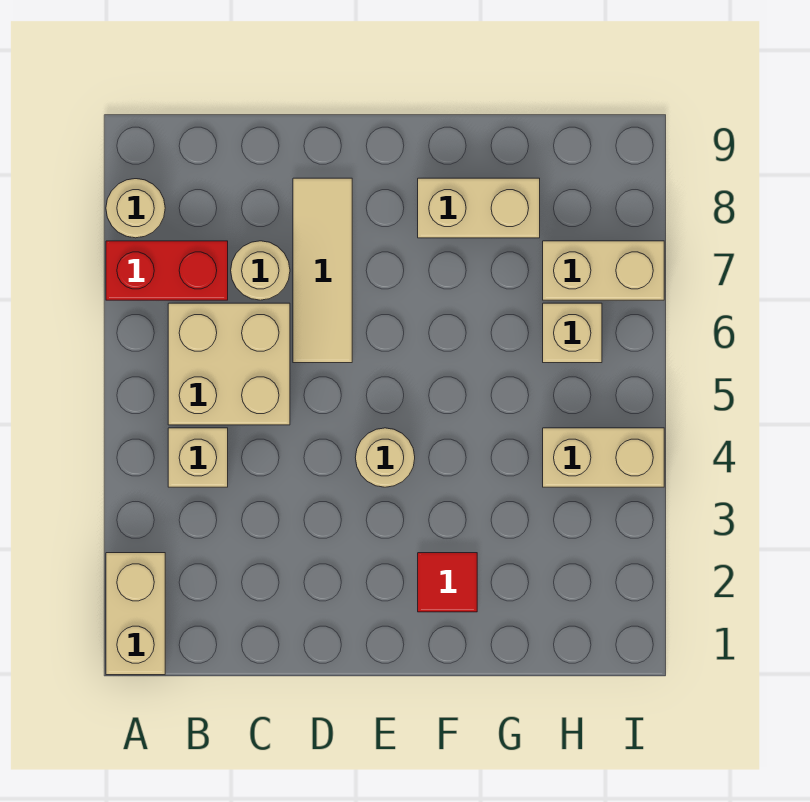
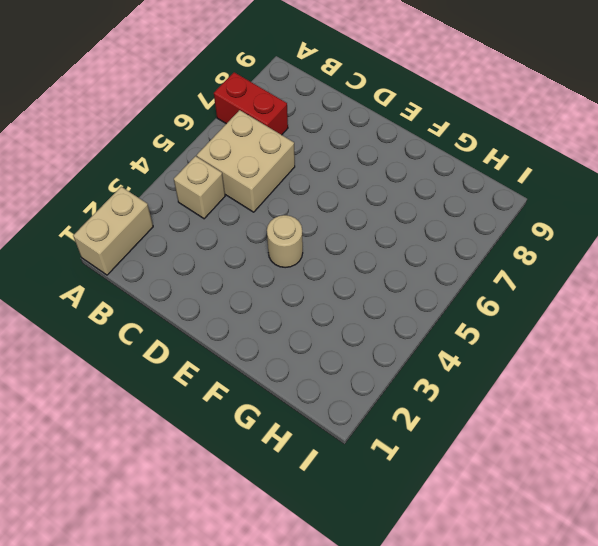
none -> tan 1x1 round brick [106,179,165,238]
none -> tan 1x1 round brick [231,241,290,300]
none -> tan 1x3 tile [293,178,352,363]

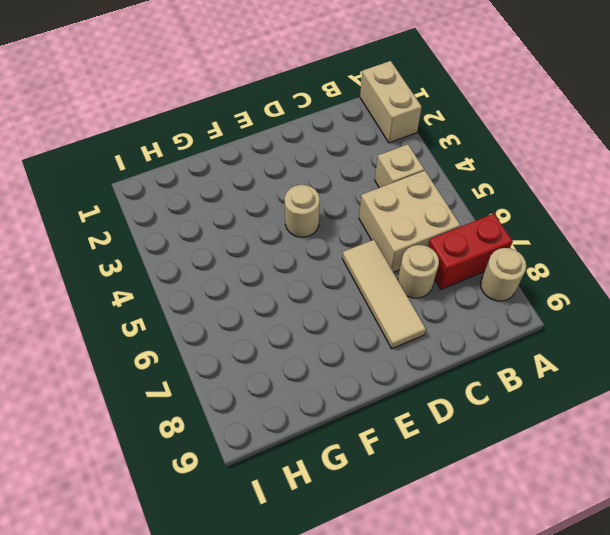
none -> red 1x1 tile [418,553,477,612]
none -> tan 1x2 brick [418,178,540,238]
none -> tan 1x2 brick [543,428,664,487]

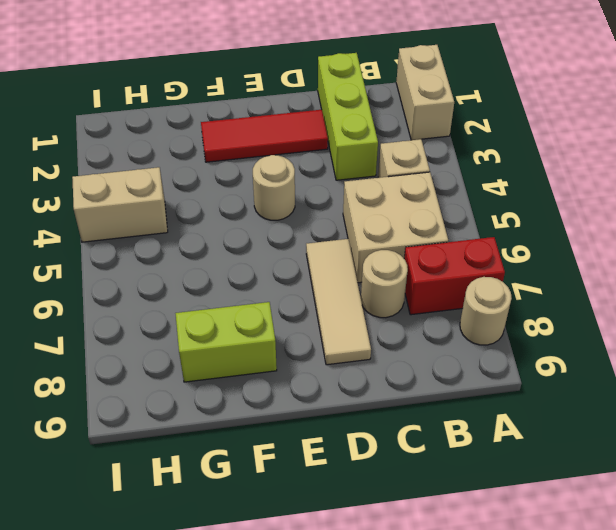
lime 1x3 brick [318,53,378,180] -> none
red 1x3 tile [201,110,328,162] -> red 1x1 tile [418,553,477,612]
lime 1x2 brick [175,302,277,382] -> tan 1x2 brick [418,178,540,238]
none -> tan 1x1 brick [543,303,602,363]
none -> tan 1x2 brick [543,241,664,300]

